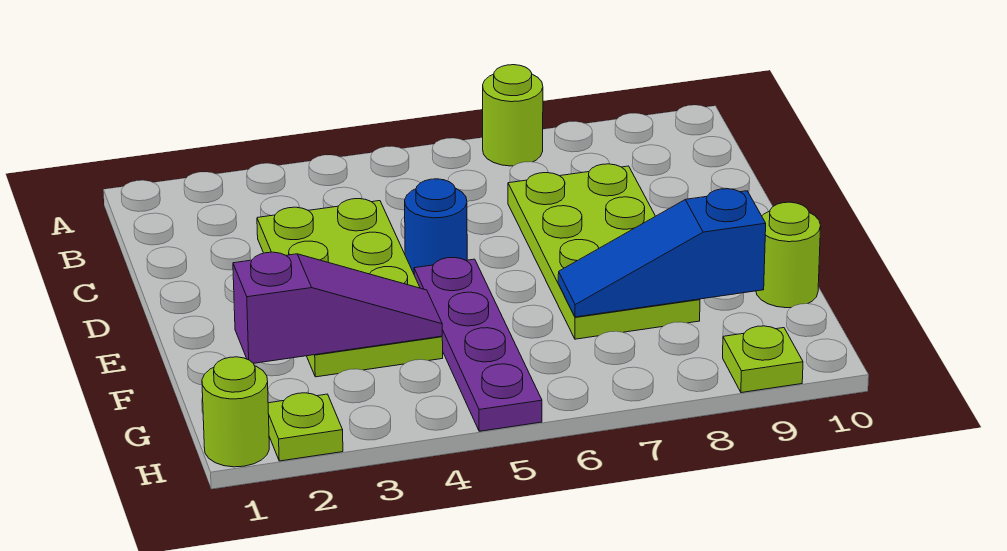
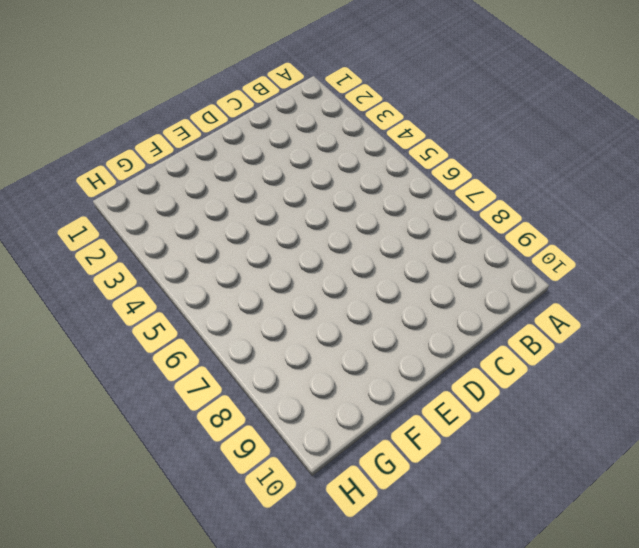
none -> lime 1x1 round brick [483,65,543,166]
none -> lime 2x4 plate [257,199,443,377]

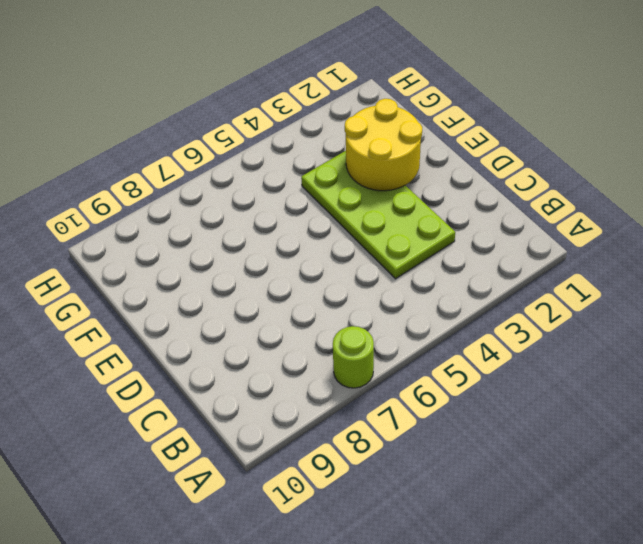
yellow 2x2 round brick [345,99,422,191] -> purple 1x3 slope [233,252,442,363]
none -> lime 2x4 plate [508,164,700,339]
none -> blue 1x1 round brick [405,179,467,274]

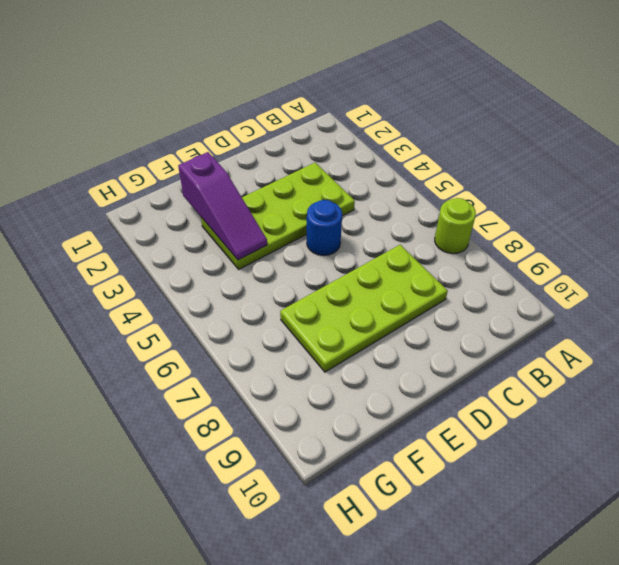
none -> purple 1x4 plate [414,258,542,431]
none -> lime 1x1 round brick [756,202,821,308]

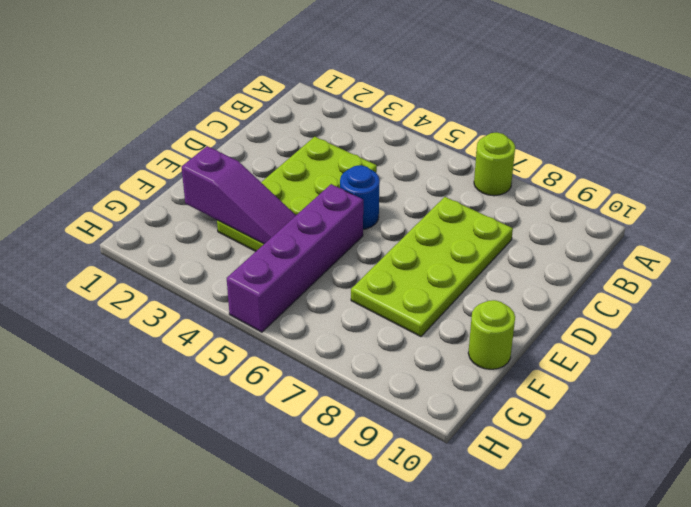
purple 1x4 brick [227,184,363,332] -> purple 1x4 plate [414,258,542,431]
none -> lime 1x1 round brick [202,357,269,467]
none -> lime 1x1 plate [268,393,343,461]

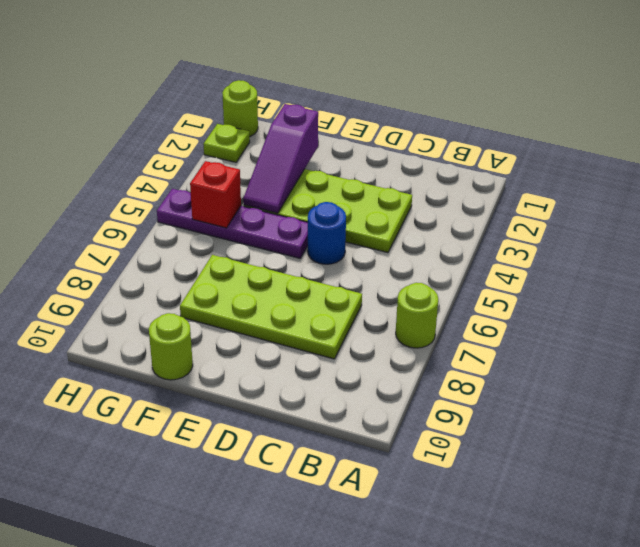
red 1x1 brick [190,161,241,228] -> none
none -> lime 1x1 plate [723,326,803,393]
none -> blue 1x3 slope [558,189,766,317]

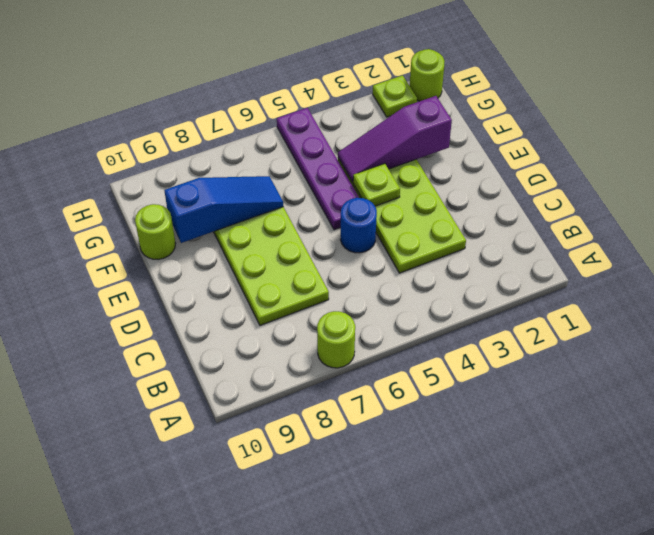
lime 1x1 plate [353,163,400,206] -> lime 1x1 plate moved to [723,326,803,393]

